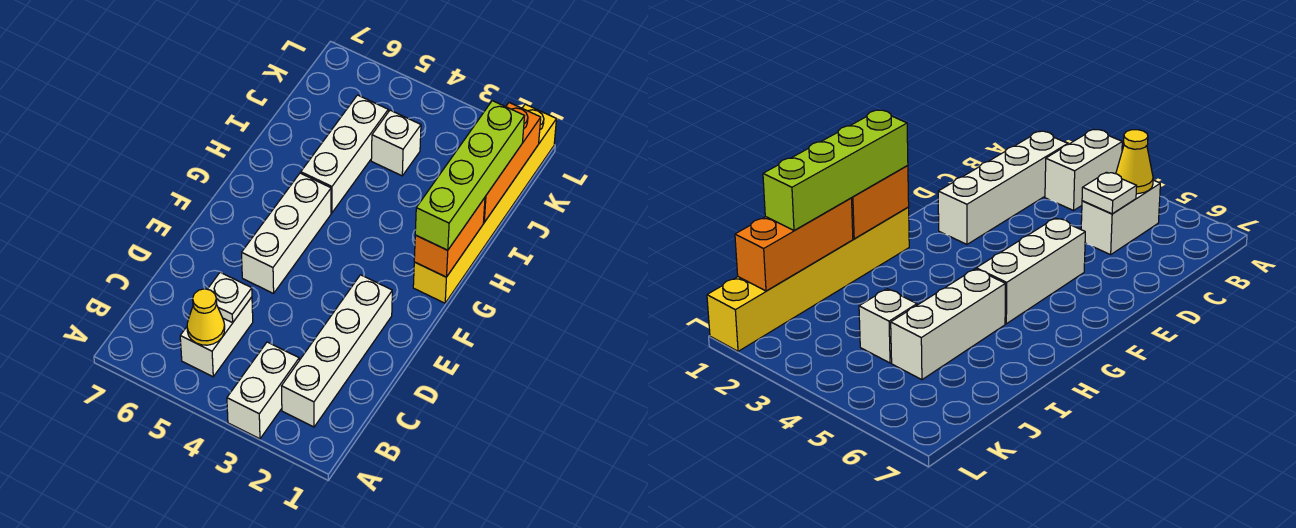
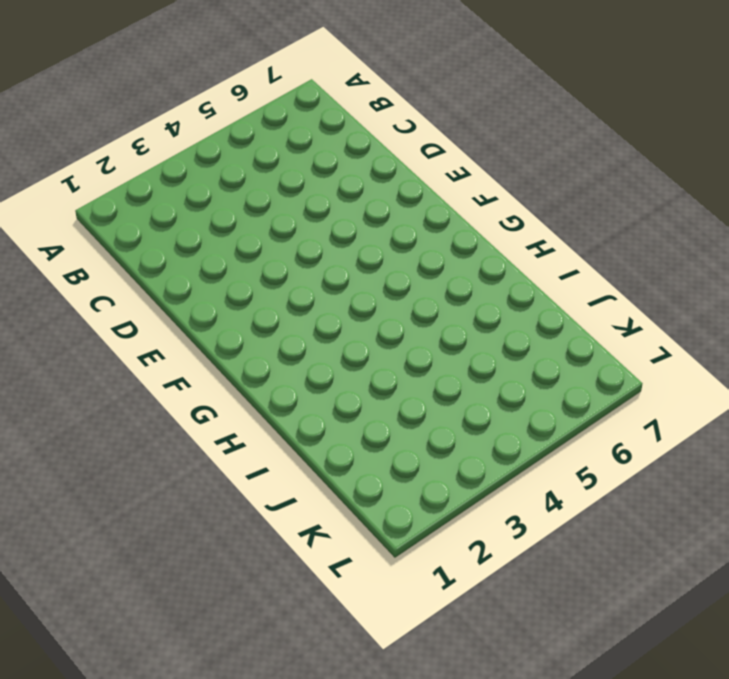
none -> white 1x2 brick [227,342,299,439]
none -> white 1x4 brick [282,275,392,427]
none -> white 1x2 brick [180,297,253,377]

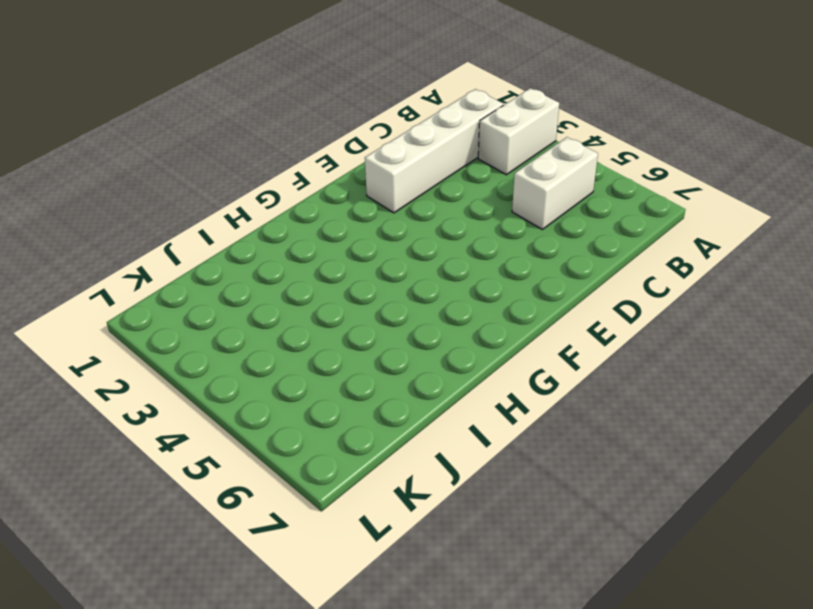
none -> white 1x3 brick [242,173,331,293]
none -> yellow 1x6 brick [413,104,556,303]
none -> white 1x3 brick [301,95,388,213]

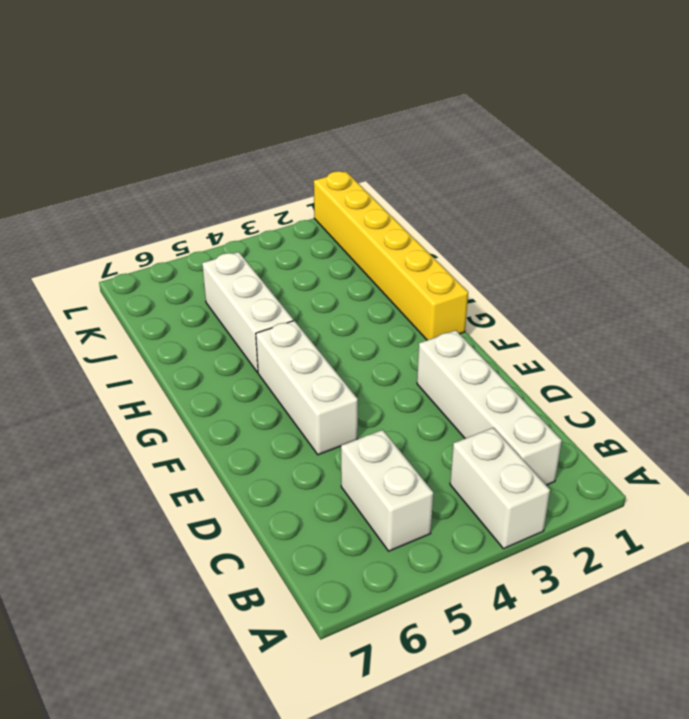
none -> white 1x1 brick [371,110,421,176]
none -> yellow 1x1 cone [187,289,225,345]
none -> white 1x1 plate [208,272,252,323]

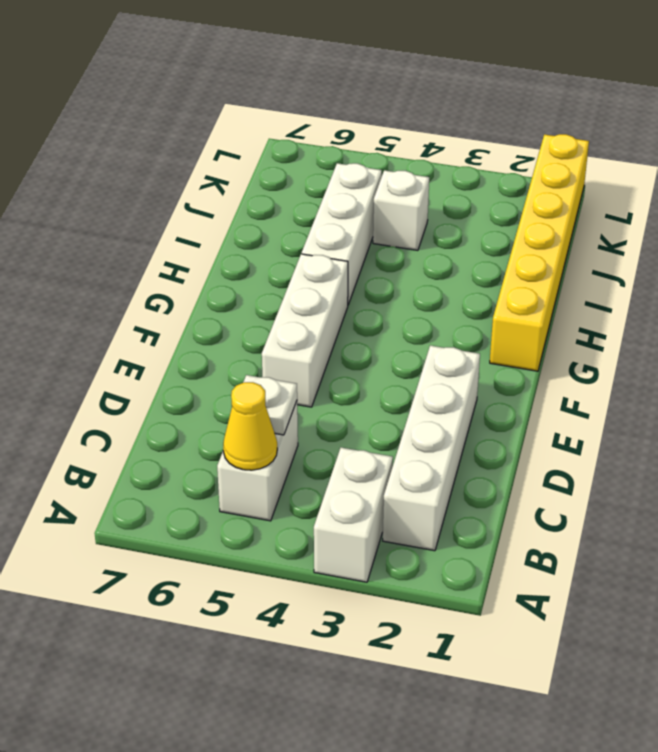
none -> orange 1x2 brick [414,198,485,277]
none -> orange 1x3 brick [484,103,541,222]
none -> lime 1x4 brick [415,101,524,250]

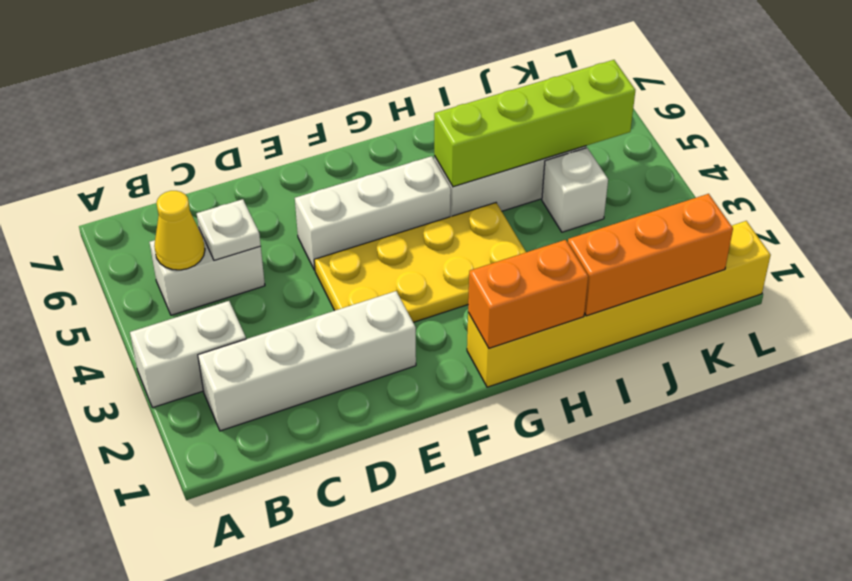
yellow 2x4 plate [314,203,526,322] -> none
lime 1x4 brick [434,60,635,187] -> lime 1x4 brick moved to [415,101,524,250]

